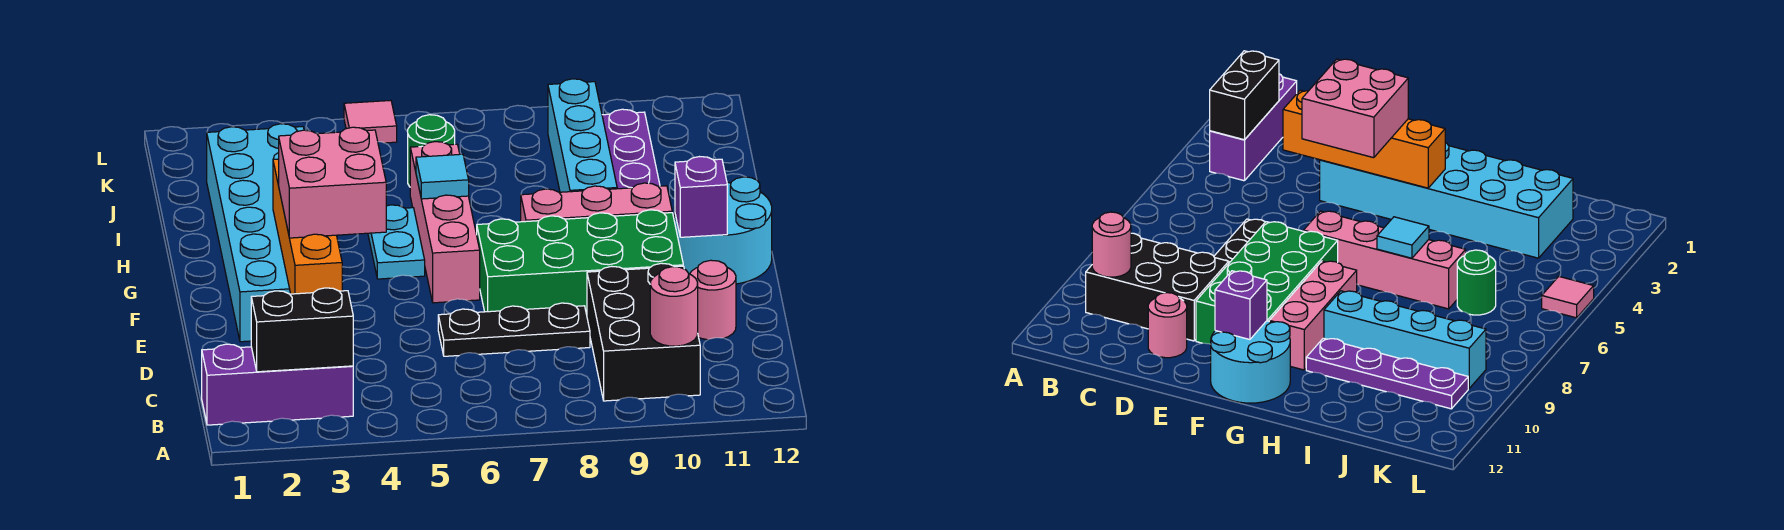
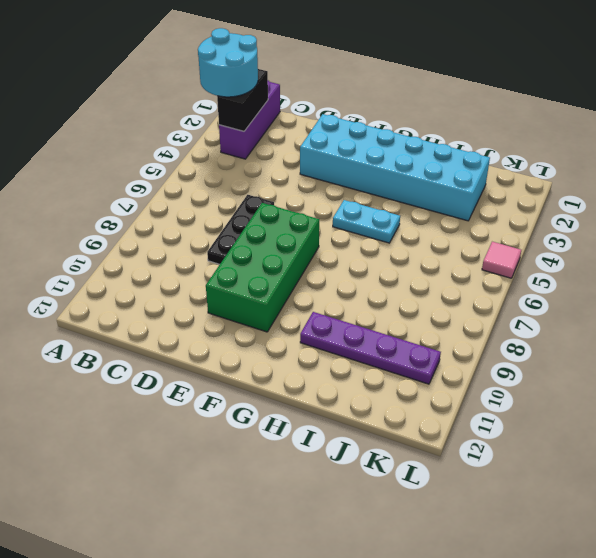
cyan 2x2 round brick [198,28,258,97] -> cyan 2x2 round brick moved to [675,177,772,284]
none -> black 2x3 brick [587,263,700,401]
none -> pink 1x1 round brick [690,260,736,340]
none -> pink 1x4 brick [410,142,480,303]

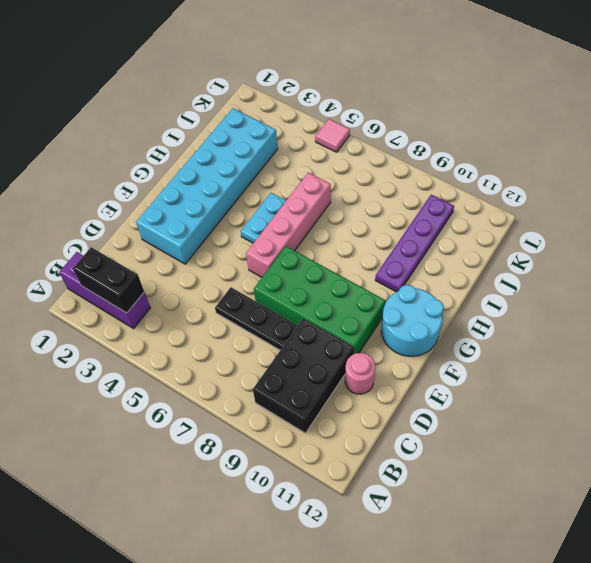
none -> pink 1x3 brick [521,183,672,222]
none -> cyan 1x4 brick [548,79,617,192]
none -> green 1x1 round brick [408,115,455,187]

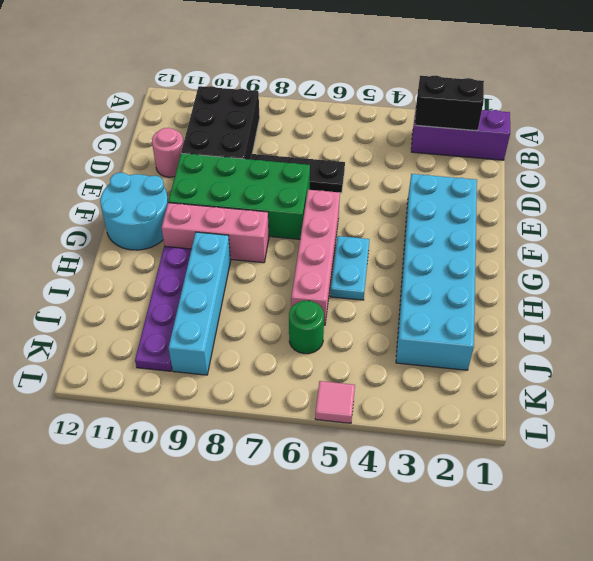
none -> pink 1x1 round brick [650,267,698,346]
none -> orange 1x4 brick [273,159,342,294]
none -> purple 1x1 brick [675,157,727,237]

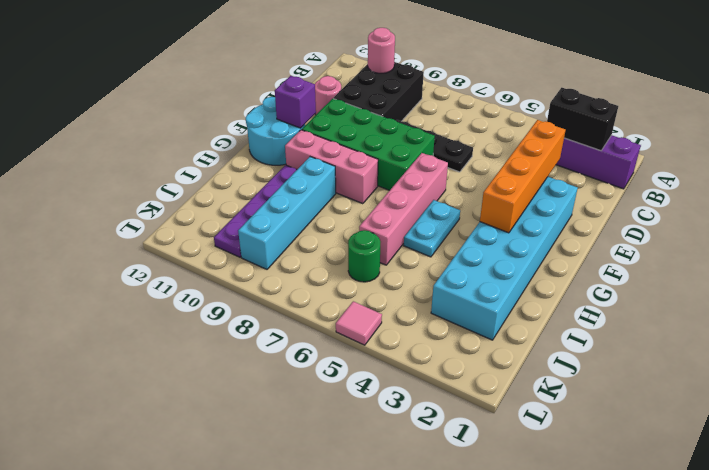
none -> cyan 1x1 tile [416,154,469,199]
none -> pink 2x2 brick [279,127,386,238]

